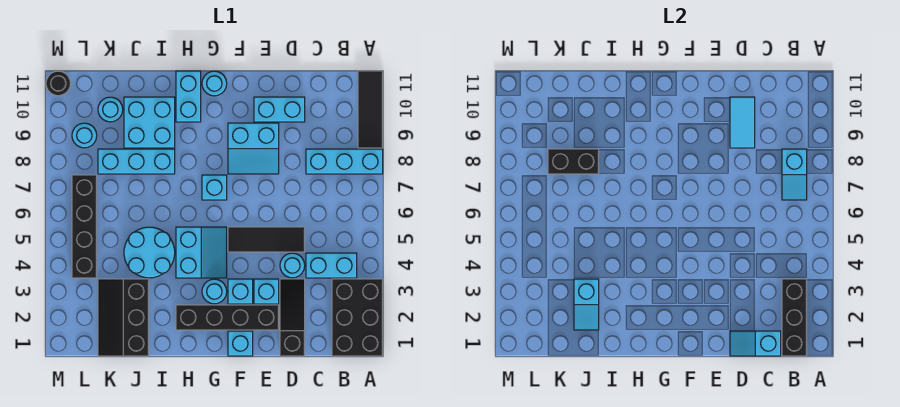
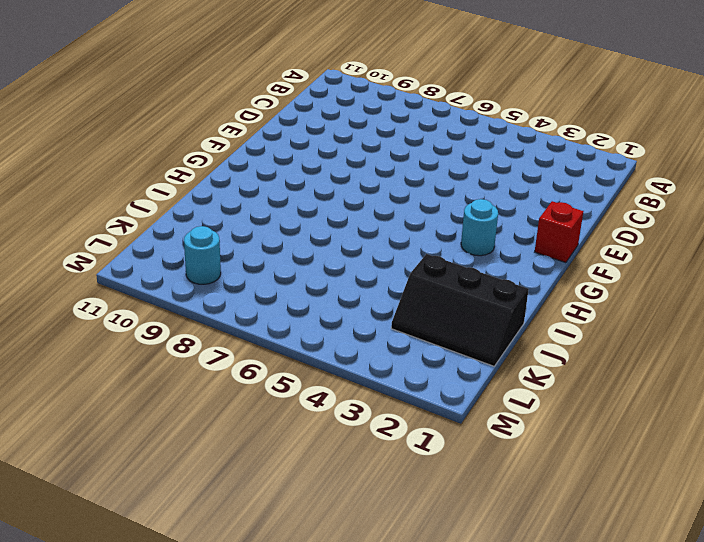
red 1x1 brick [535,201,583,263] -> cyan 1x1 brick [228,331,253,356]
none -> black 2x3 brick [332,279,383,356]
none -> cyan 1x3 brick [306,149,383,174]
none -> black 1x3 tile [358,71,383,148]
none -> cyan 1x2 brick [306,253,357,278]

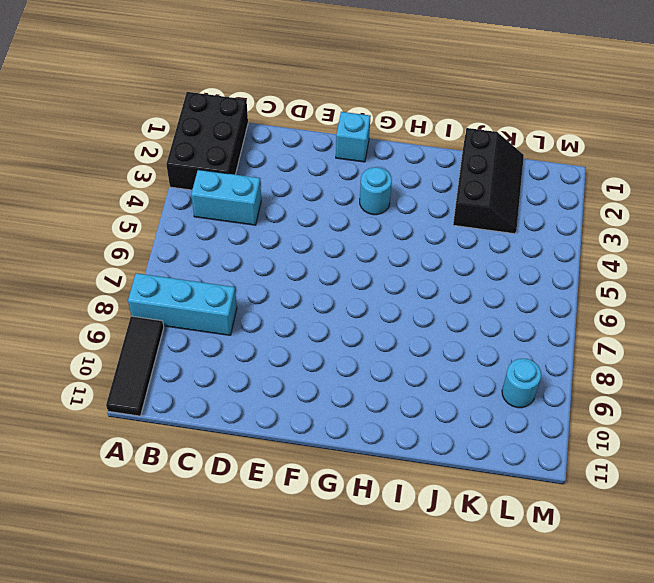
none -> black 1x3 slope [280,279,305,356]
none -> cyan 1x1 round brick [280,253,305,278]
none -> black 1x3 tile [228,227,305,252]
none -> cyan 1x2 brick [254,97,305,122]

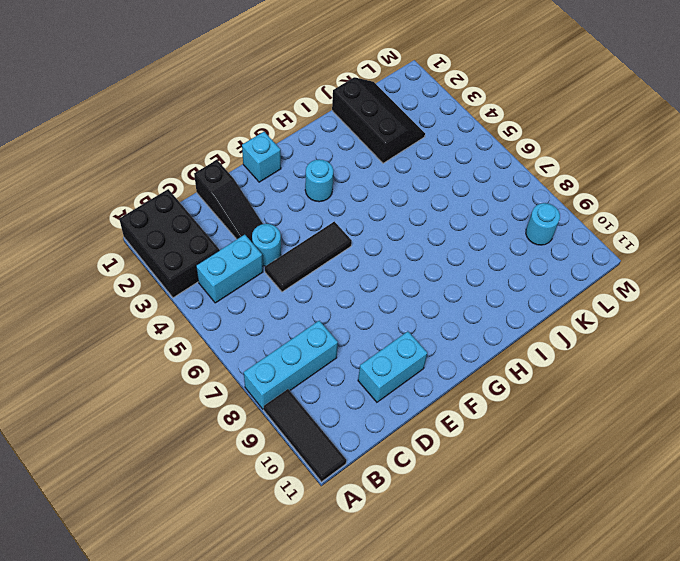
none -> black 1x4 brick [176,305,279,330]
none -> cyan 1x1 brick [254,279,279,304]
none -> cyan 2x2 slope [228,123,279,174]
none -> cyan 1x1 brick [228,279,253,304]

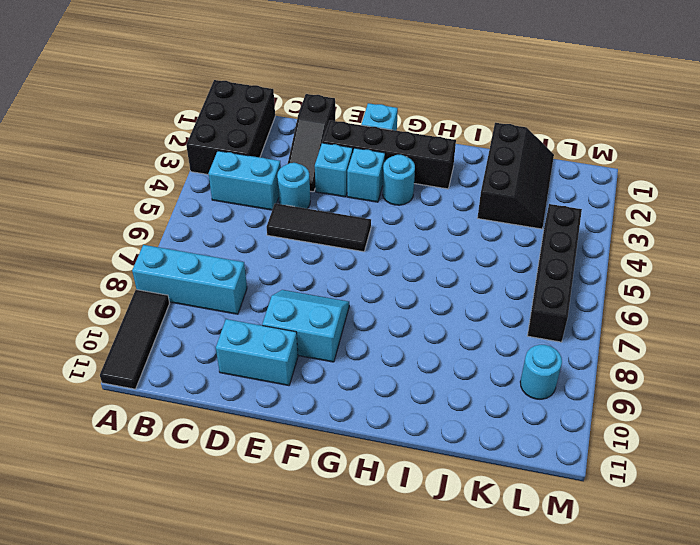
none -> cyan 2x2 slope [176,227,227,278]
none -> cyan 1x1 brick [202,175,227,200]
none -> cyan 1x1 round brick [202,71,227,96]
none -> cyan 1x2 brick [176,71,201,122]

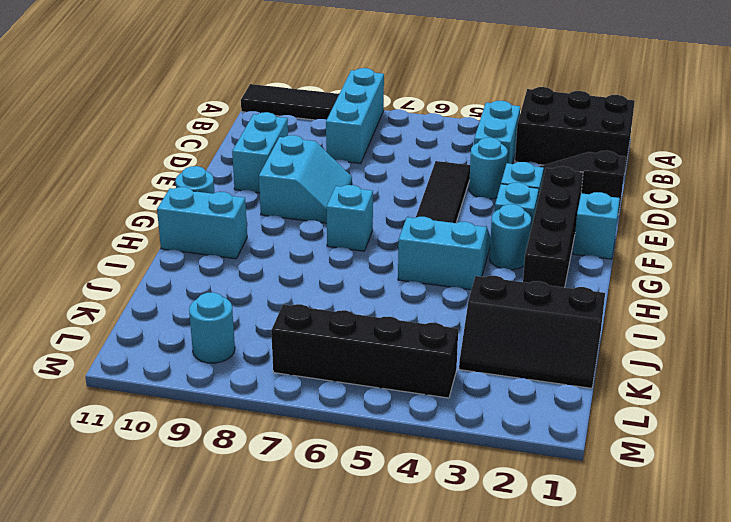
none -> cyan 2x2 round brick [124,227,175,278]
none -> cyan 1x3 brick [98,149,175,174]
none -> cyan 2x2 brick [124,97,175,148]
none -> cyan 1x1 round brick [98,97,123,122]

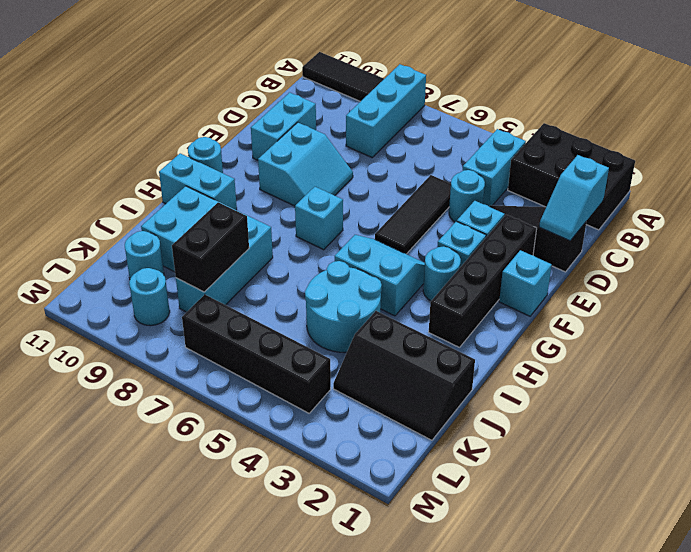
none -> black 1x1 round brick [46,71,71,96]
none -> black 1x3 brick [782,279,807,356]
none -> cyan 1x2 slope [782,149,807,200]
none -> cyan 1x2 tile [730,97,755,148]

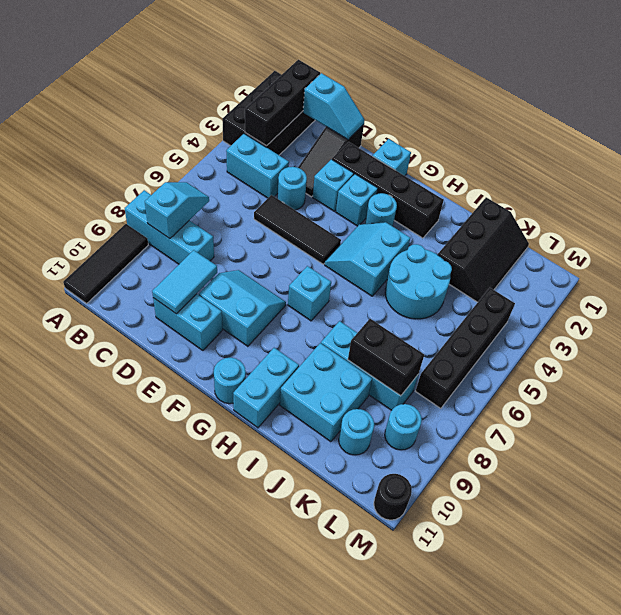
none -> cyan 1x2 slope [574,279,599,330]

